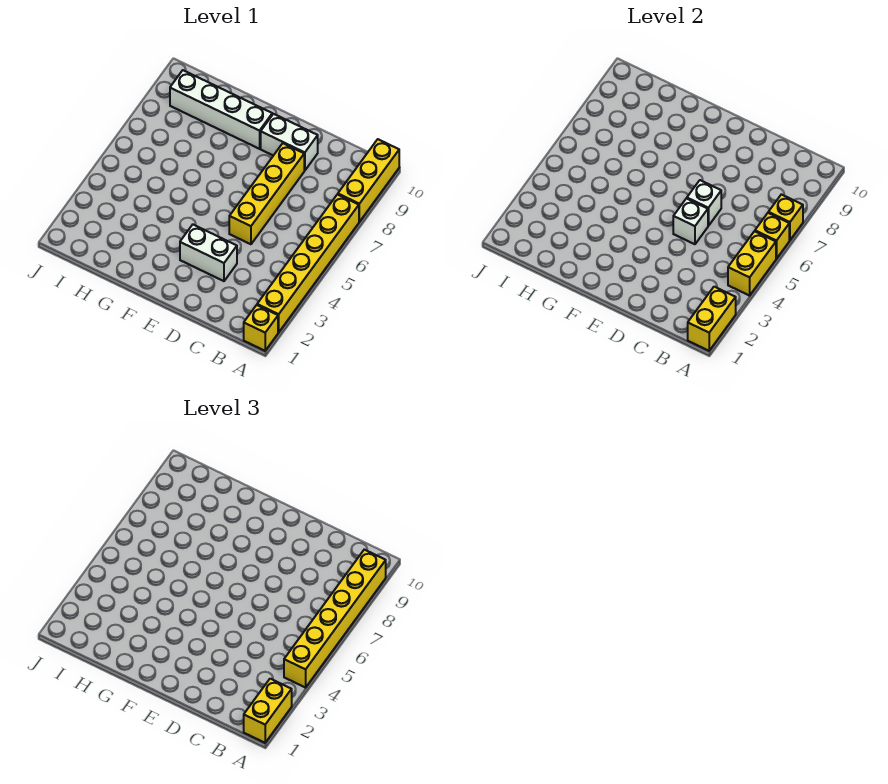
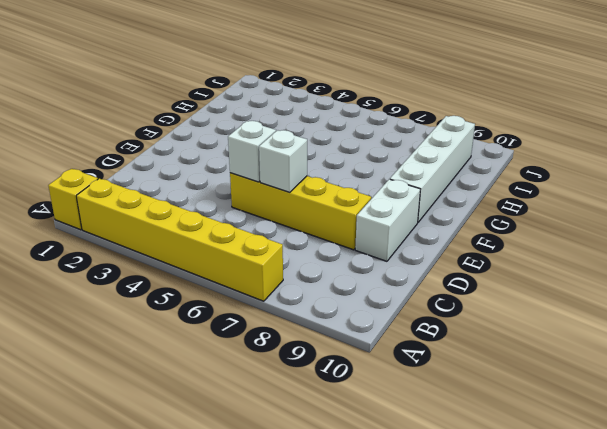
none -> yellow 1x3 brick [338,139,399,222]
none -> white 1x2 brick [180,225,237,281]
none -> yellow 1x2 brick [688,287,736,351]

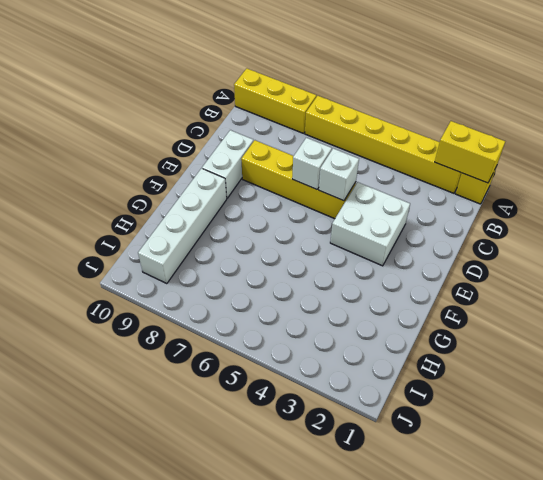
white 2x2 brick [330,182,410,266] -> white 1x2 brick [180,225,237,281]
none -> yellow 1x2 brick [728,231,776,296]
none -> yellow 1x1 brick [755,213,789,259]
none -> yellow 1x1 brick [768,194,803,240]

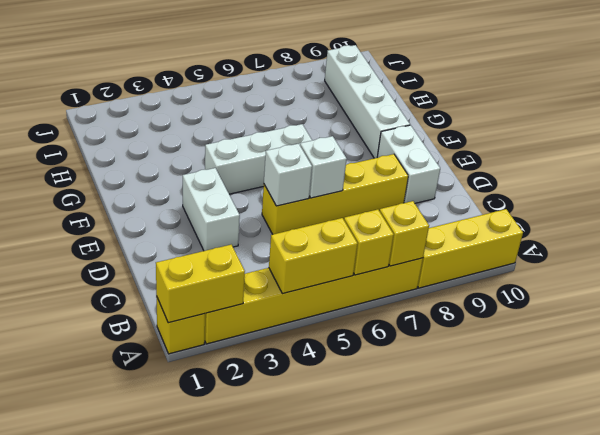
white 1x3 brick [205,124,312,194] -> none
none -> yellow 1x2 brick [244,679,292,743]
none -> yellow 1x6 brick [284,550,386,688]

